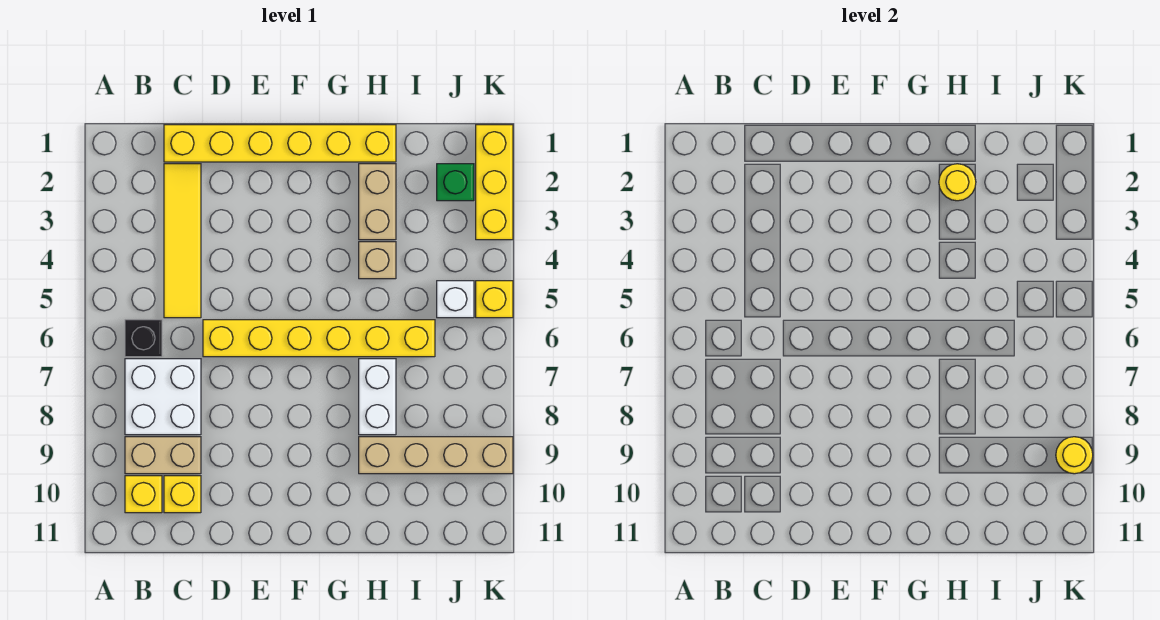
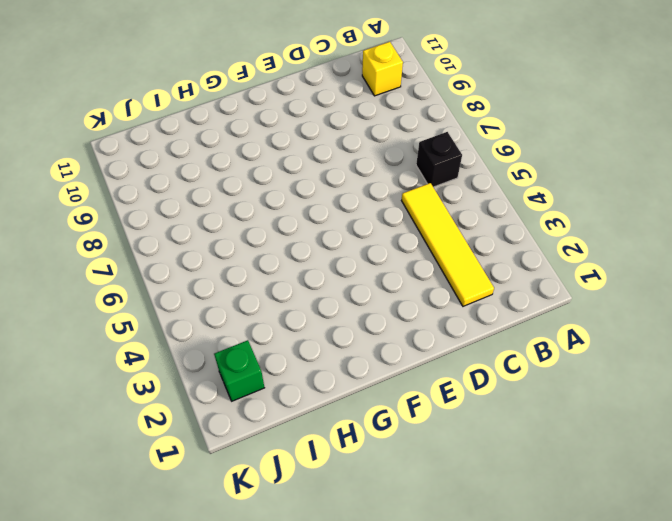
none -> white 2x2 brick [125,359,201,435]
none -> tan 1x2 brick [125,437,201,474]
none -> yellow 1x6 brick [164,125,396,162]

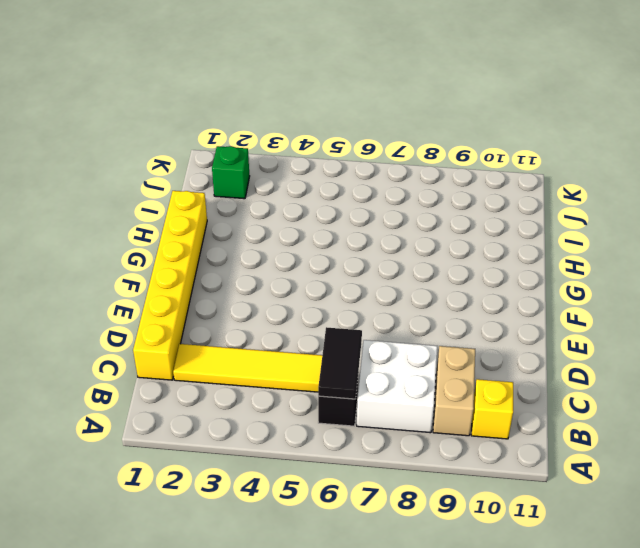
black 1x2 tile [318,327,362,399] -> none
none -> yellow 1x1 brick [164,476,201,513]
none -> yellow 1x6 brick [203,320,435,357]
none -> tan 1x2 brick [359,164,396,240]

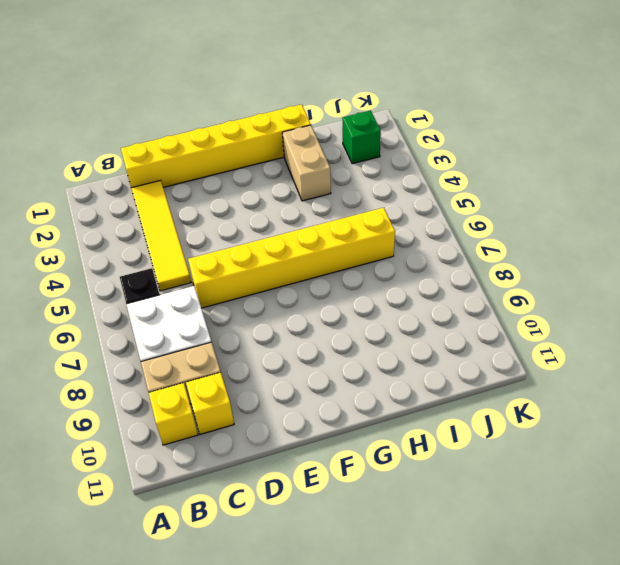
none -> tan 1x1 brick [359,242,396,279]
none -> white 1x2 brick [359,359,396,435]
none -> tan 1x4 brick [359,437,513,474]

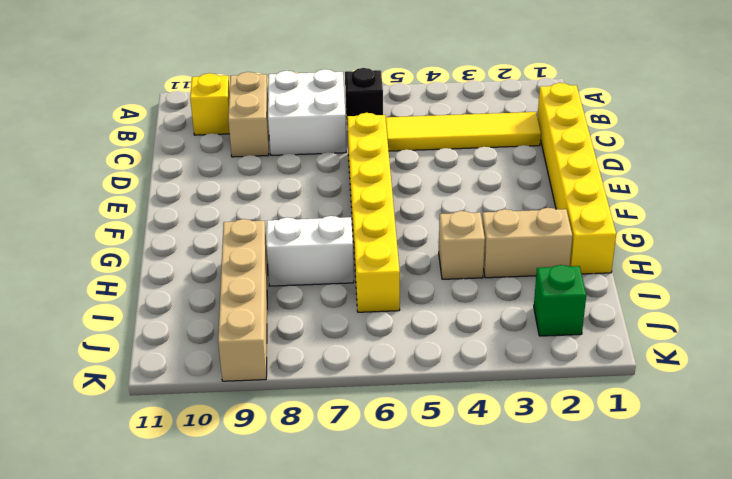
none -> yellow 1x1 brick [164,476,201,513]
none -> white 1x1 brick [437,281,474,318]
none -> yellow 1x3 brick [476,125,513,240]

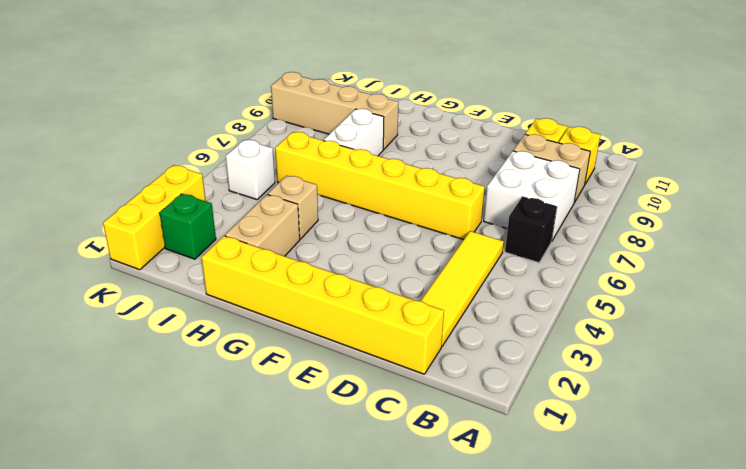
none -> yellow 1x1 brick [476,281,513,318]
none -> yellow 1x1 round brick [939,164,976,201]
none -> yellow 1x1 round brick [1056,437,1093,474]

